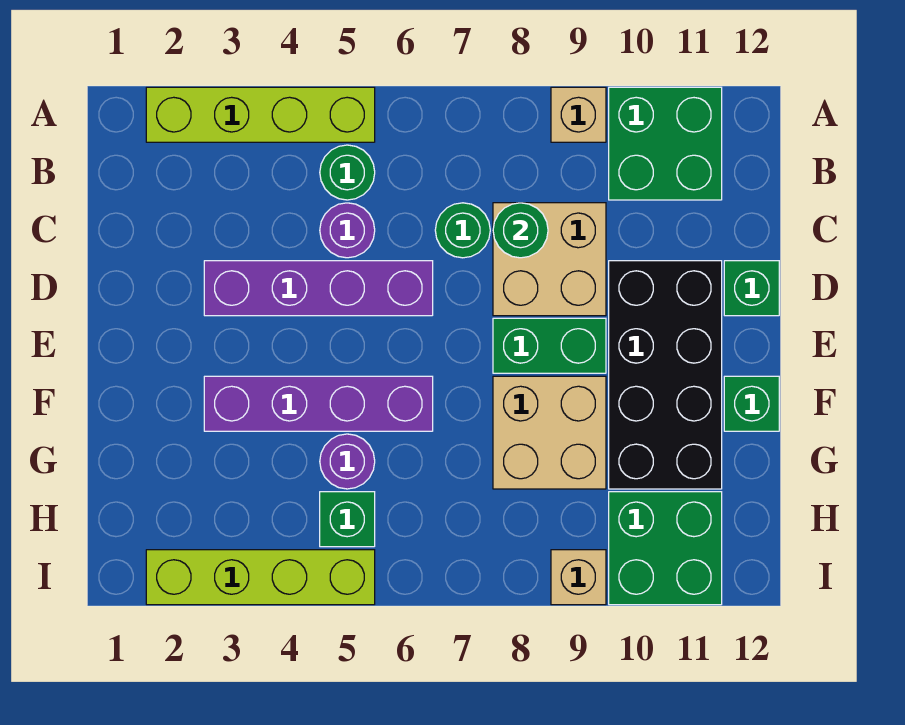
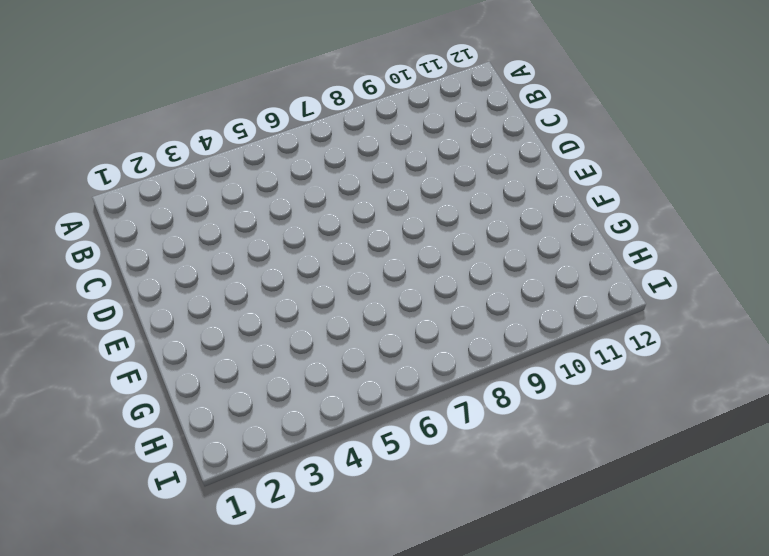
none -> lime 1x4 brick [146,87,375,142]
none -> tan 1x1 brick [551,87,606,142]
none -> green 2x2 brick [609,87,722,200]

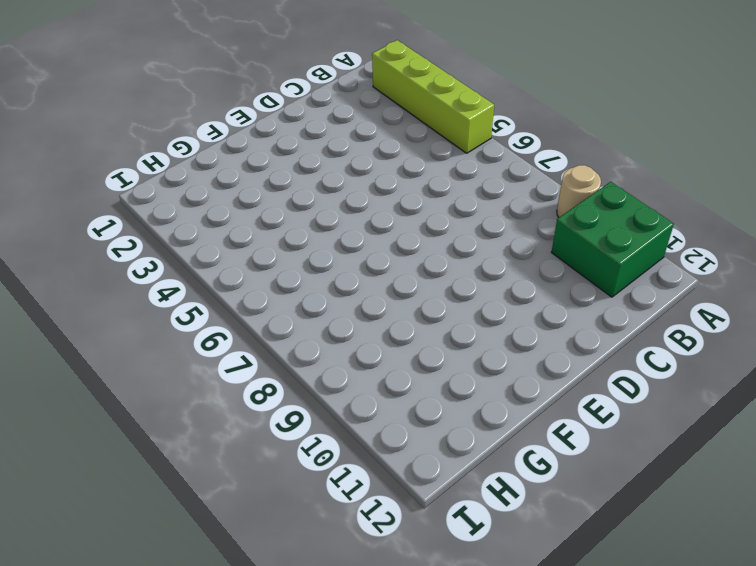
tan 1x1 round brick [557,165,601,217] -> tan 1x1 brick [551,87,606,142]
none -> green 1x1 round brick [320,145,375,200]
none -> purple 1x1 round brick [320,203,375,258]
none -> green 1x1 round brick [435,203,490,258]

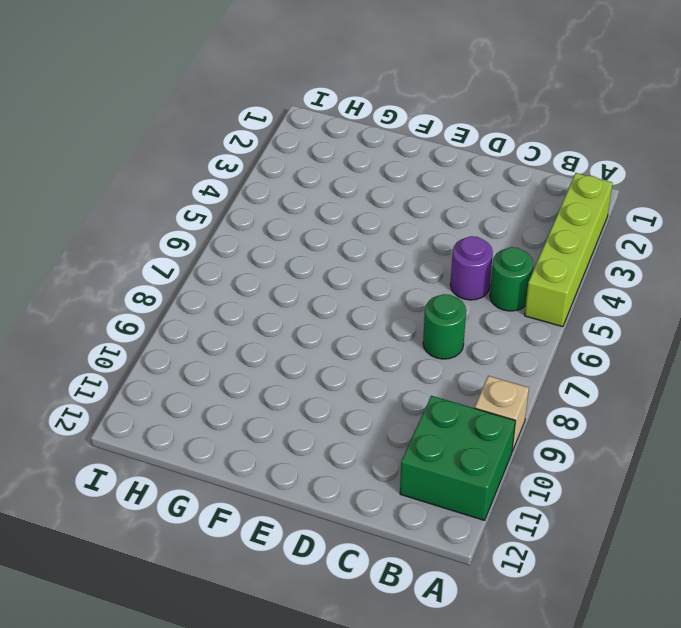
none -> tan 2x2 brick [493,203,606,316]
none -> purple 1x4 brick [204,261,433,316]
none -> black 2x4 brick [609,261,722,489]

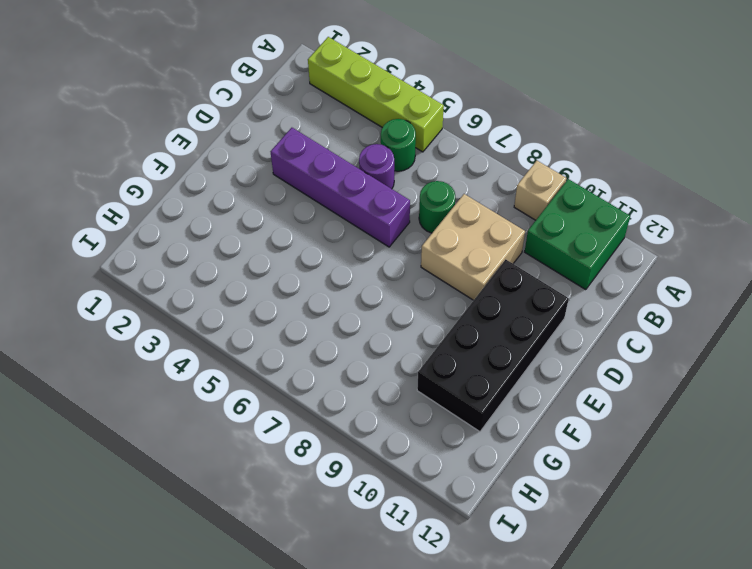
none -> green 1x1 brick [724,261,779,316]
none -> green 1x2 brick [493,318,606,373]
none -> purple 1x4 brick [204,376,433,431]

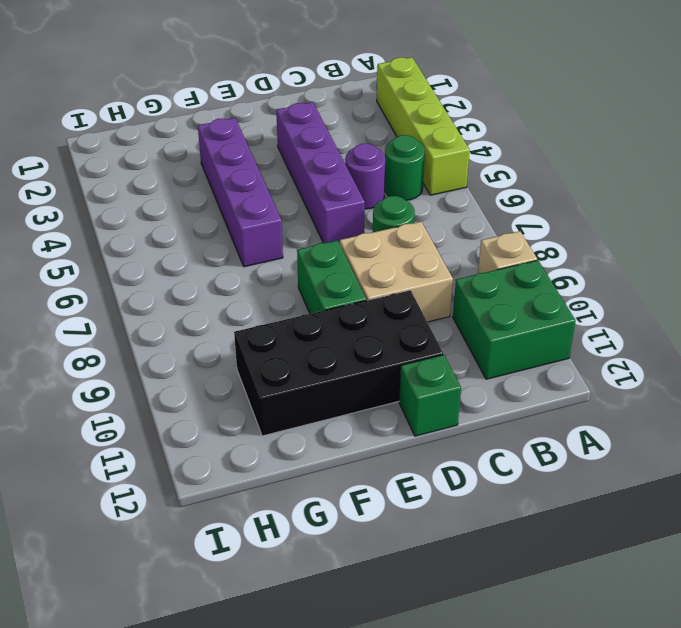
none -> tan 2x2 brick [493,376,606,489]
none -> green 1x1 brick [724,376,779,431]
none -> purple 1x1 round brick [320,434,375,489]

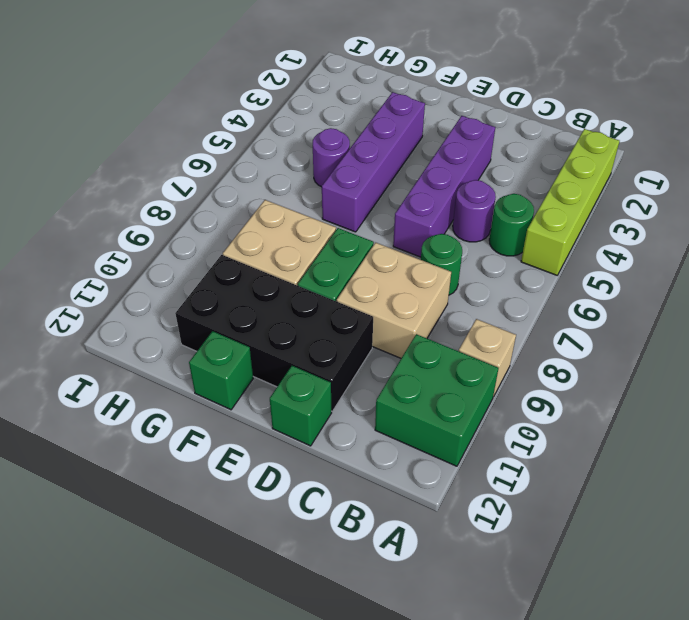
none -> green 1x1 brick [320,492,375,547]
none -> green 2x2 brick [609,492,722,605]
none -> lime 1x4 brick [146,550,375,605]

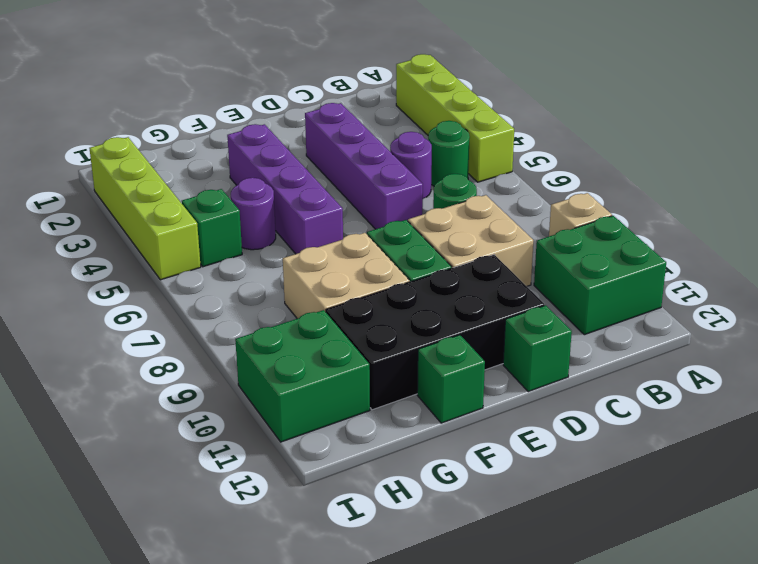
none -> tan 1x1 brick [551,550,606,605]
none -> green 1x1 round brick [493,203,548,258]

